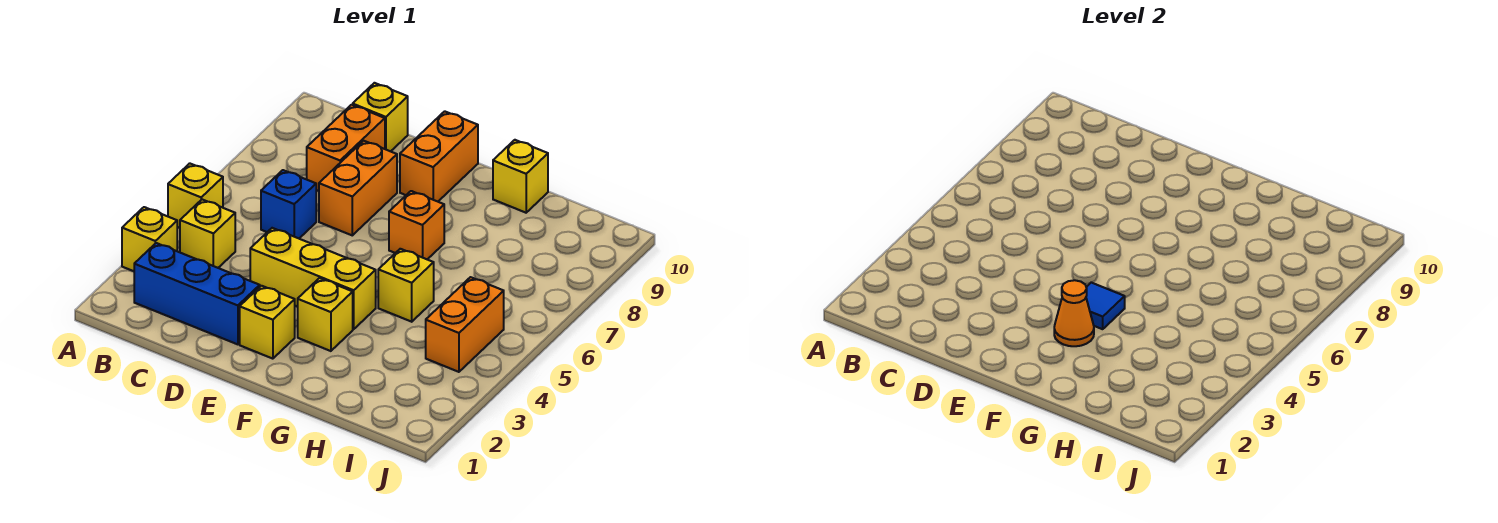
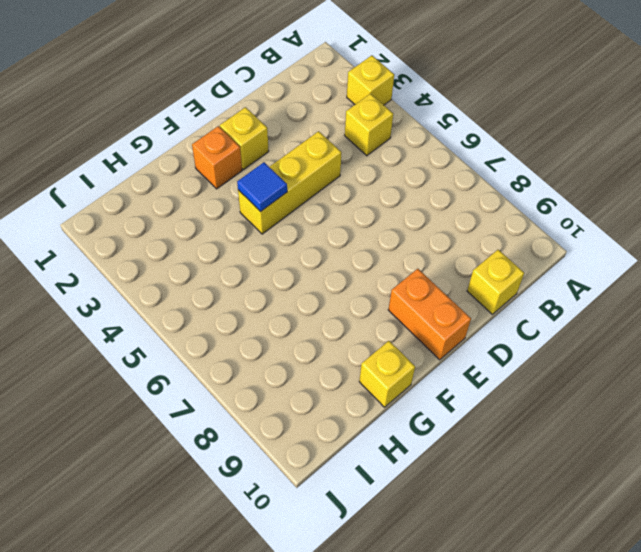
orange 1x1 brick [192,126,242,189] -> orange 1x1 brick moved to [389,191,444,259]
none -> yellow 1x1 brick [168,163,223,228]
none -> blue 1x3 brick [134,243,260,344]
none -> blue 1x1 brick [261,170,316,238]

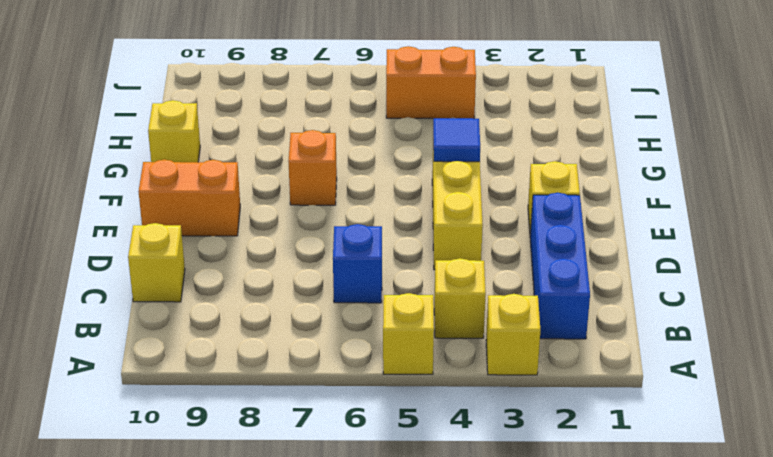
none -> orange 1x2 brick [307,105,385,191]
none -> orange 1x2 brick [319,141,397,235]
none -> yellow 1x1 brick [298,278,353,351]

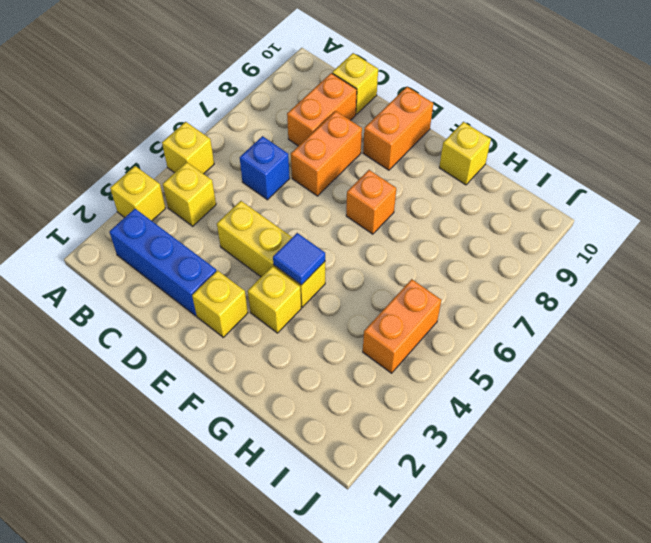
none -> yellow 1x1 brick [378,249,434,322]
none -> orange 1x1 cone [1054,280,1094,346]

